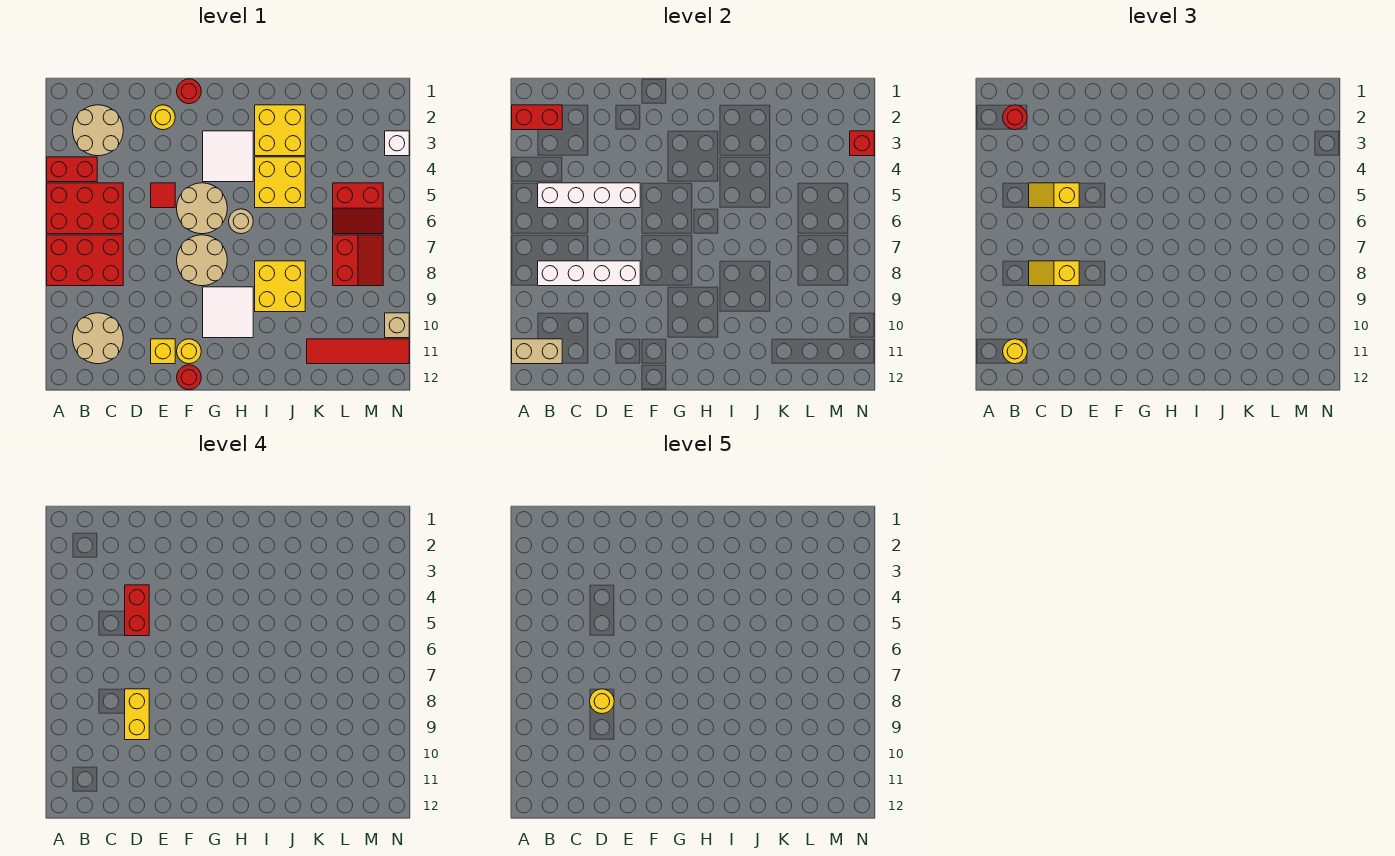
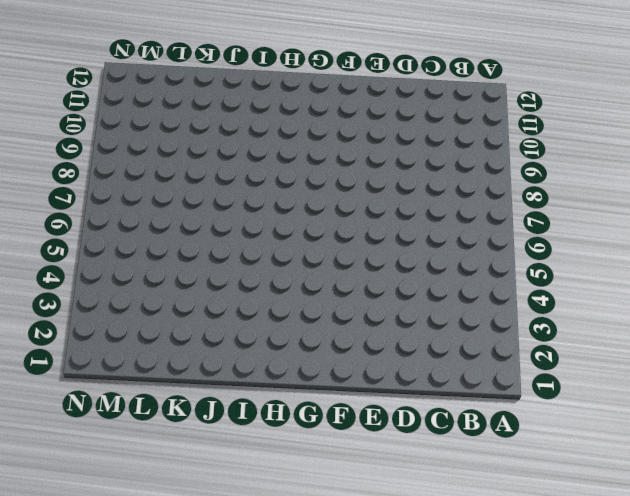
none -> red 1x2 brick [47,157,97,182]
none -> red 2x3 brick [47,183,123,234]
none -> red 2x3 brick [47,235,123,286]
none -> tan 2x2 round brick [73,105,123,156]

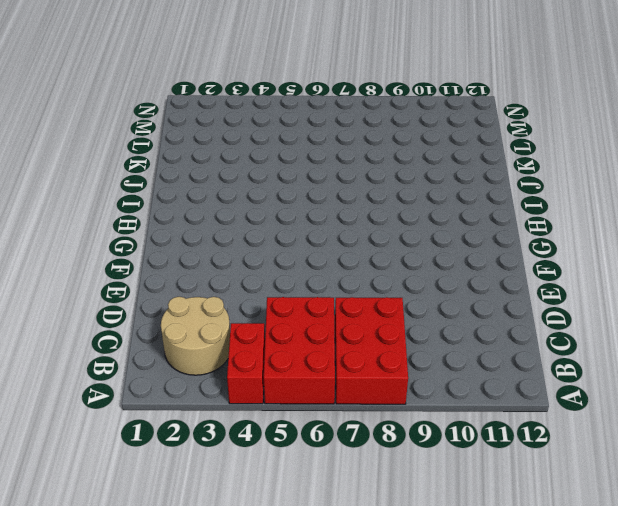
none -> tan 2x2 round brick [73,313,123,364]
none -> yellow 1x1 round brick [151,105,175,130]
none -> red 1x1 tile [151,183,175,208]
none -> yellow 1x1 brick [151,339,175,364]

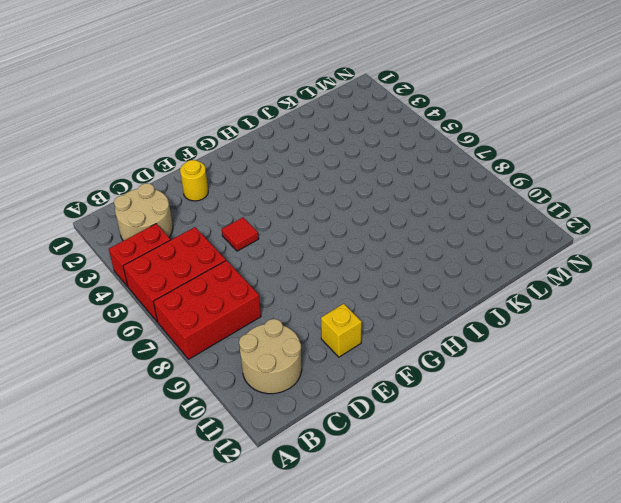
none -> red 1x1 round brick [177,79,201,104]
none -> tan 2x2 round brick [177,183,227,234]
none -> tan 2x2 round brick [177,235,227,286]
none -> yellow 1x1 round brick [177,339,201,364]

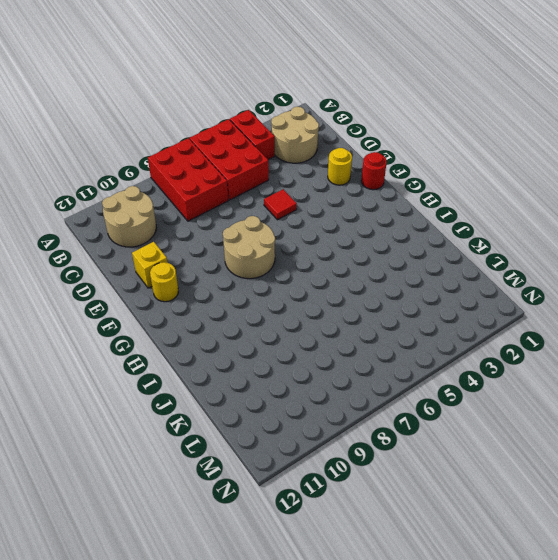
none -> tan 2x2 round brick [177,183,227,234]
none -> red 1x1 round brick [177,365,201,390]
none -> white 2x2 tile [203,131,253,182]
none -> white 2x2 tile [203,287,253,338]

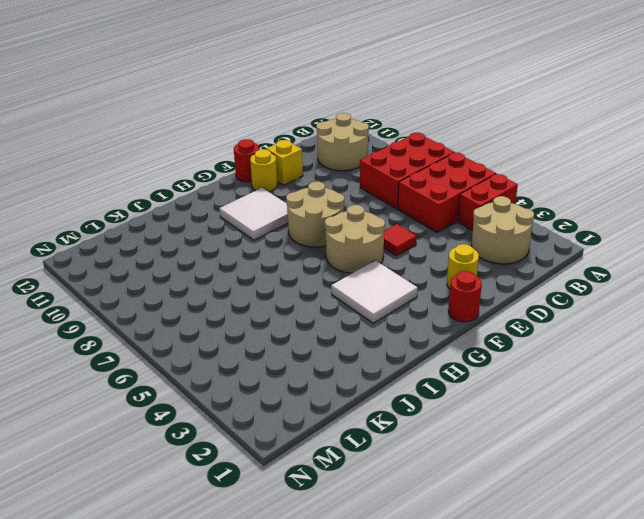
none -> tan 1x1 round brick [229,209,253,234]
none -> yellow 2x2 brick [255,105,305,156]
none -> yellow 2x2 brick [255,157,305,208]
none -> yellow 2x2 brick [255,261,305,312]

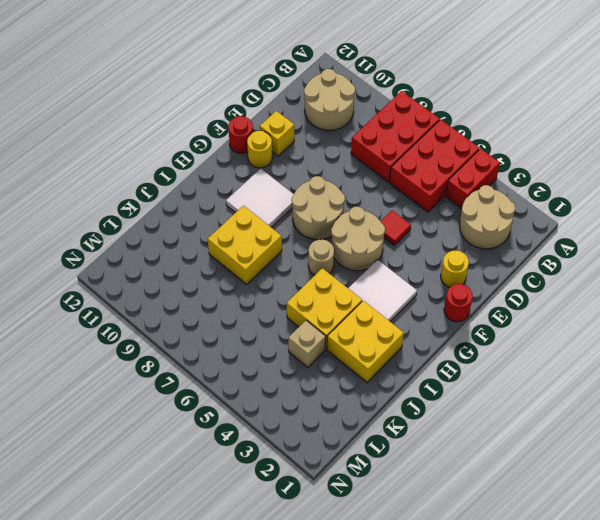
tan 1x1 brick [288,320,326,367] -> tan 1x1 brick moved to [385,313,409,338]
none -> red 1x4 tile [307,339,409,364]
none -> red 2x2 slope [333,183,383,234]
none -> red 2x2 slope [333,235,383,286]
none -> white 1x1 brick [385,131,409,156]

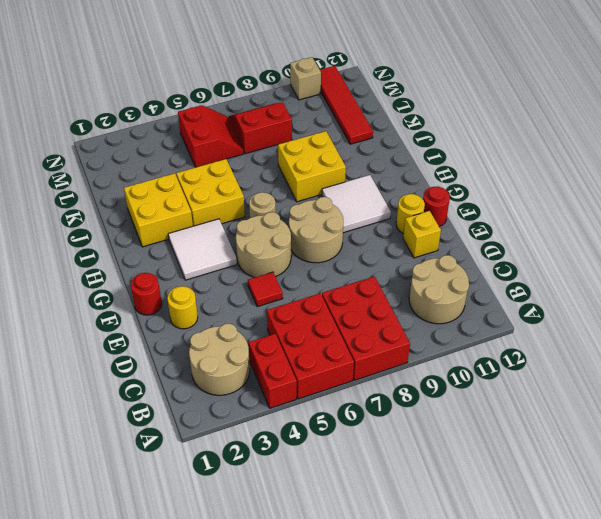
none -> white 1x1 brick [385,131,409,156]
none -> red 1x2 brick [512,105,562,130]
none -> tan 1x2 brick [512,339,562,364]
none -> white 1x4 brick [538,183,640,208]

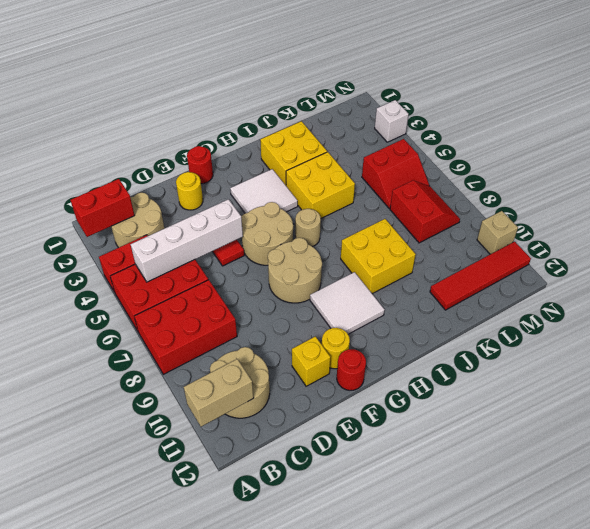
none -> white 1x4 brick [538,261,640,286]
none -> red 1x1 brick [850,131,874,156]
none -> red 1x1 round brick [1003,105,1027,130]
none -> yellow 1x1 round brick [1003,339,1027,364]

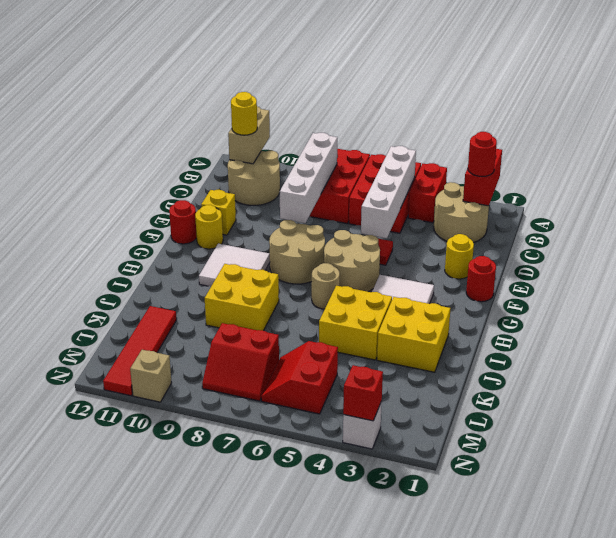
none -> yellow 1x2 slope [1029,183,1079,208]
none -> yellow 1x2 slope [1029,261,1079,286]
none -> red 1x2 brick [125,585,149,636]
none -> yellow 1x2 brick [125,689,149,740]

